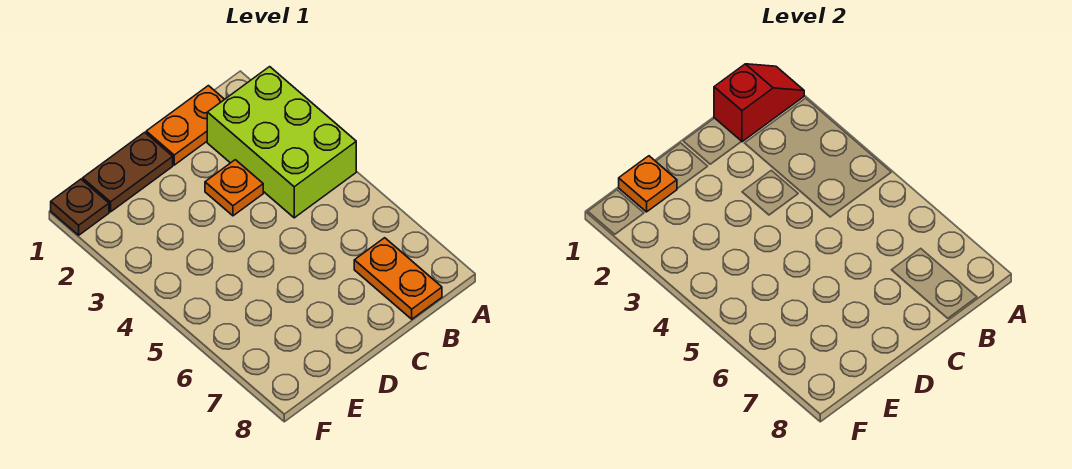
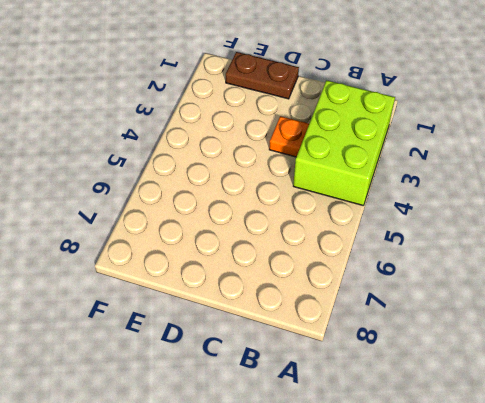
none -> orange 1x2 plate [146,86,224,165]
none -> orange 1x2 plate [354,238,442,319]

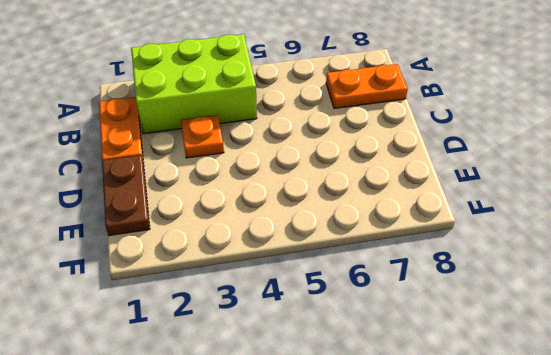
none -> brown 1x1 plate [51,179,109,235]
none -> red 1x2 slope [714,64,804,142]

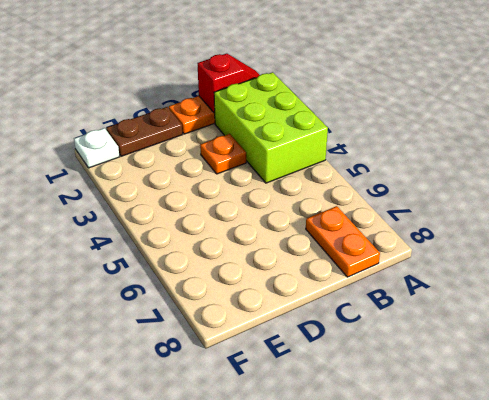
white 1x1 plate [74,128,120,168] -> brown 1x1 plate [51,179,109,235]
none -> orange 1x1 plate [619,156,677,212]

